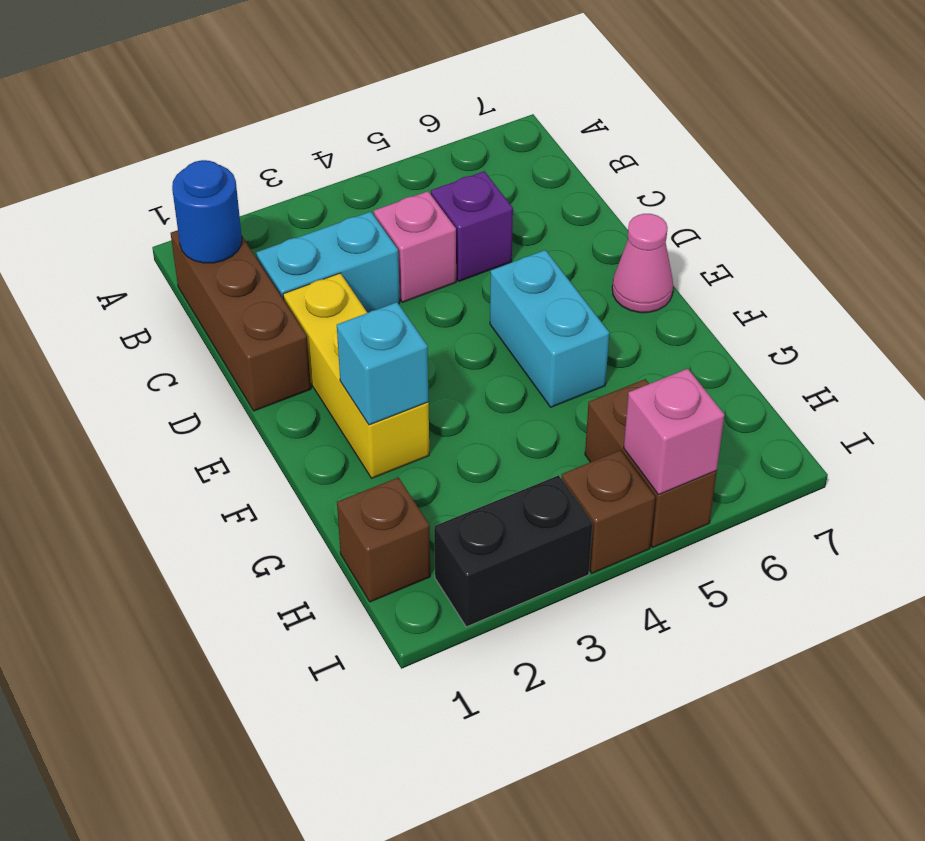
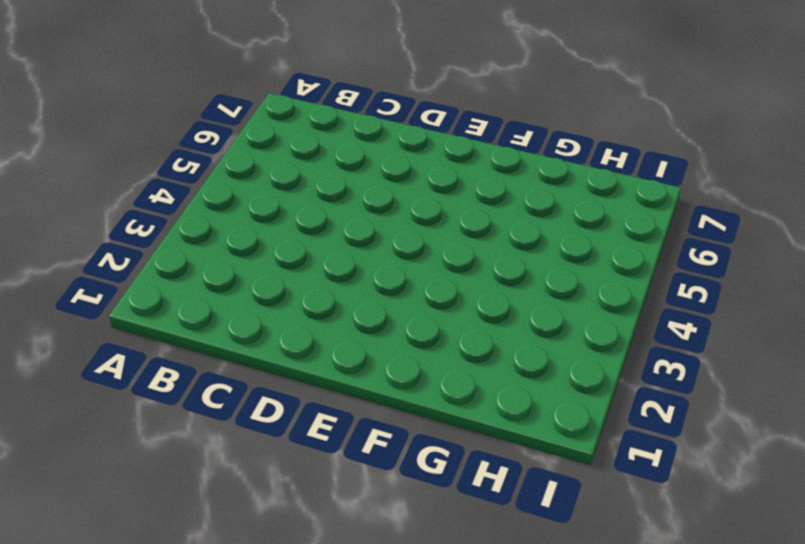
none -> brown 1x3 brick [171,230,311,411]
none -> cyan 1x2 brick [256,212,400,313]
none -> pink 1x1 brick [374,191,456,302]

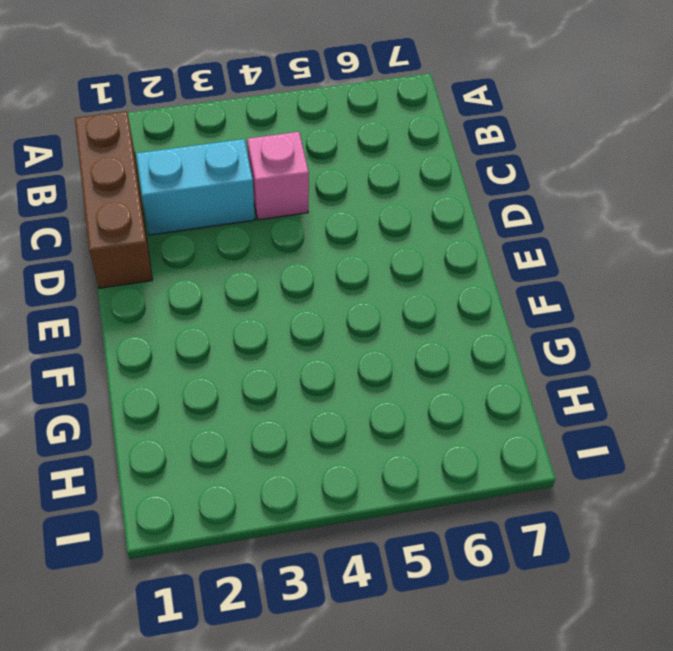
none -> purple 1x1 brick [431,171,513,281]
none -> yellow 1x3 brick [283,273,429,478]
none -> cyan 1x2 brick [490,250,609,407]

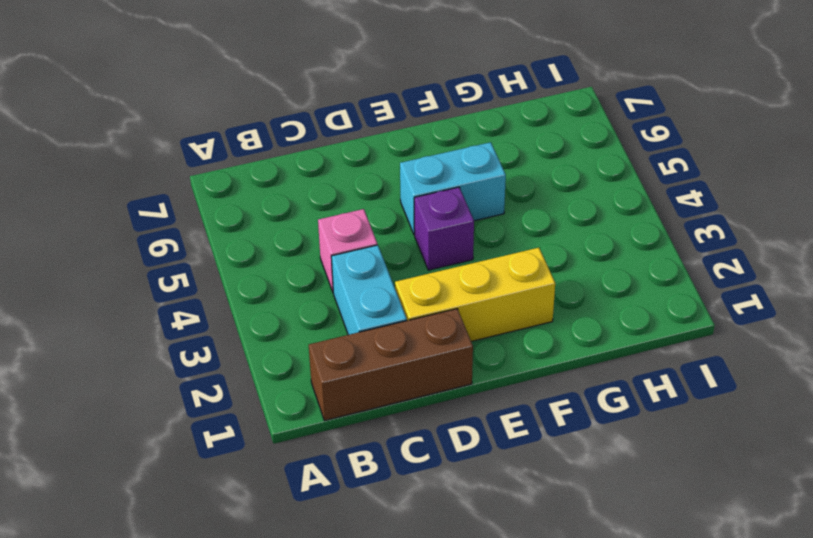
purple 1x1 brick [414,187,474,270] -> purple 1x1 brick moved to [431,171,513,281]
none -> pink 1x1 cone [612,214,673,313]
none -> brown 1x1 brick [337,477,430,602]
none -> brown 1x2 brick [585,379,717,547]

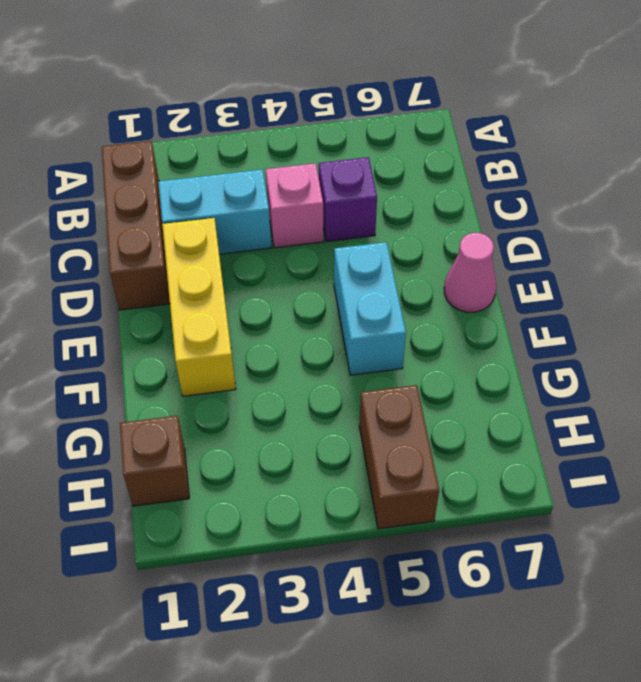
none -> black 1x2 brick [434,475,593,627]
none -> brown 1x1 brick [561,450,655,573]
none -> blue 1x1 round brick [172,160,242,263]

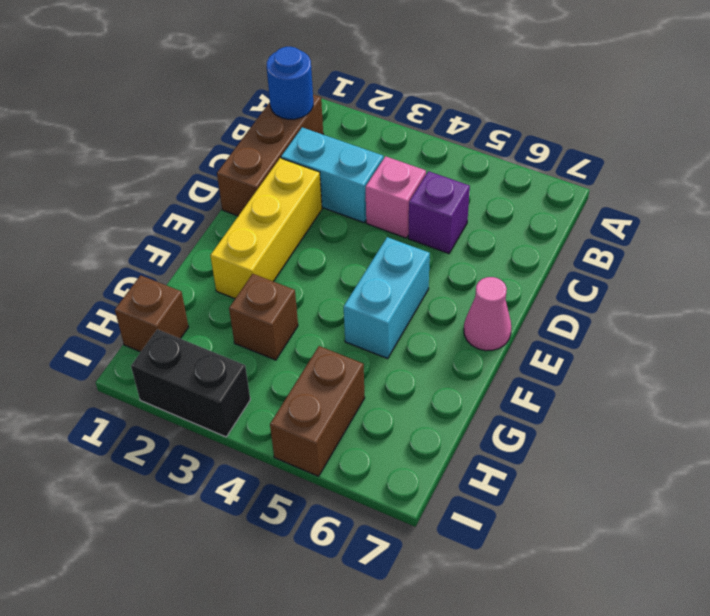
brown 1x1 brick [229,274,298,360] -> brown 1x1 brick moved to [561,450,655,573]
none -> cyan 1x1 brick [337,302,428,425]
none -> pink 1x1 brick [624,369,725,495]

